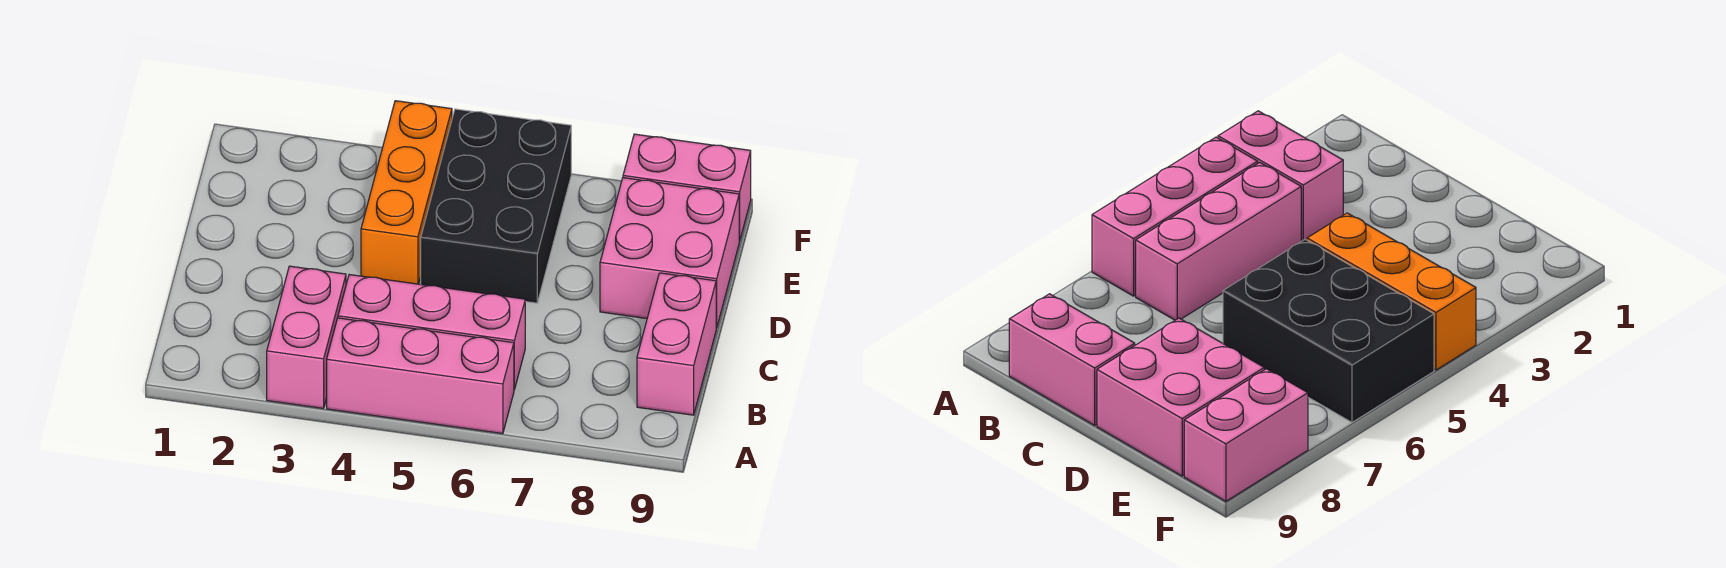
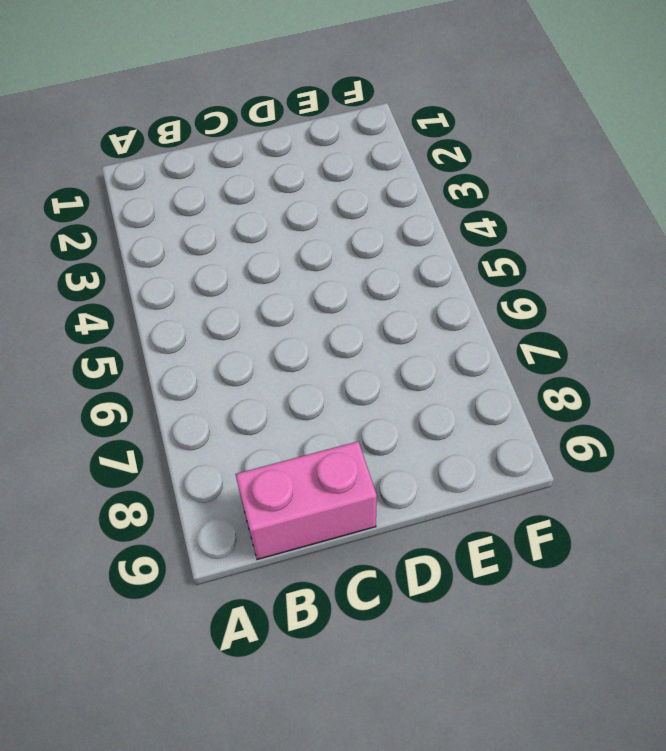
none -> pink 1x2 brick [267,266,346,408]
none -> pink 1x3 brick [327,318,514,434]

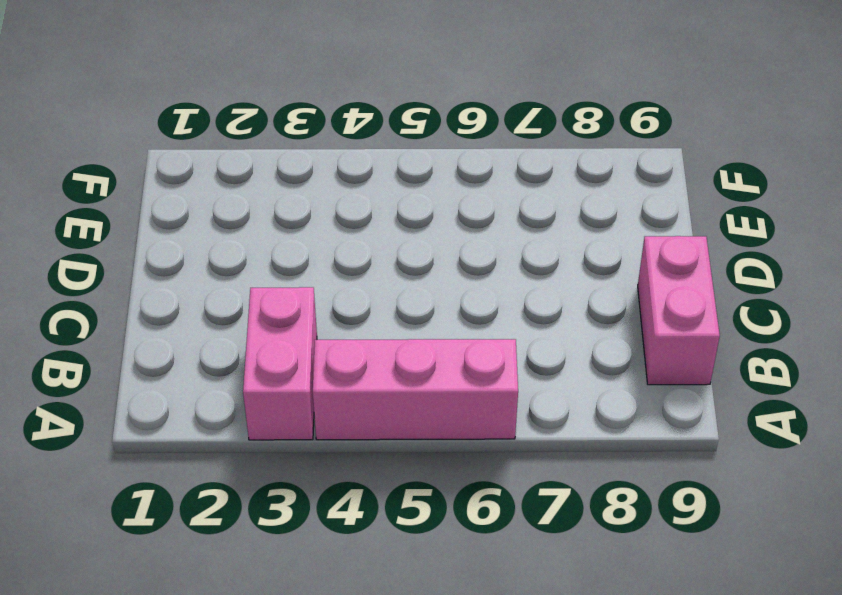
none -> pink 1x3 brick [338,275,525,390]
none -> orange 1x3 brick [361,101,452,284]

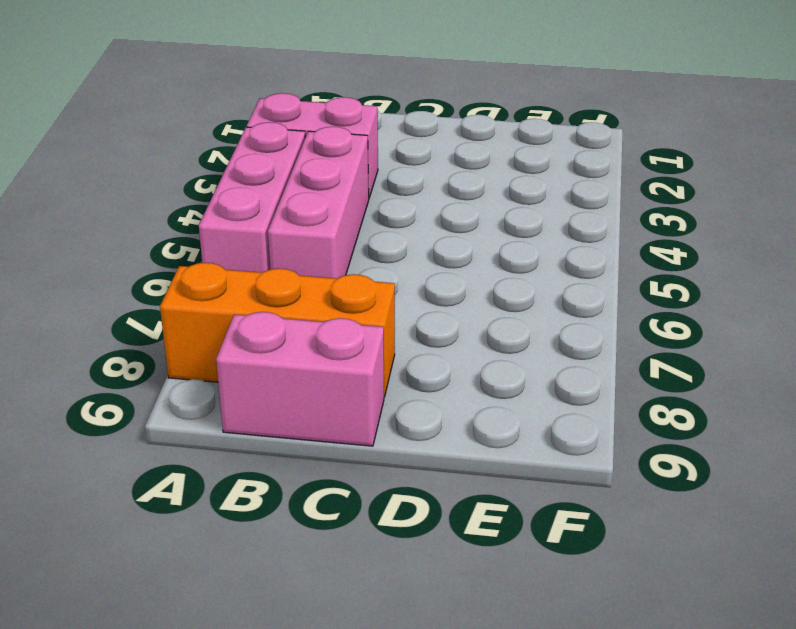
orange 1x3 brick [160,263,395,397] -> orange 1x3 brick moved to [361,101,452,284]
none -> black 2x3 brick [421,109,571,303]
none -> pink 2x2 brick [600,178,739,328]

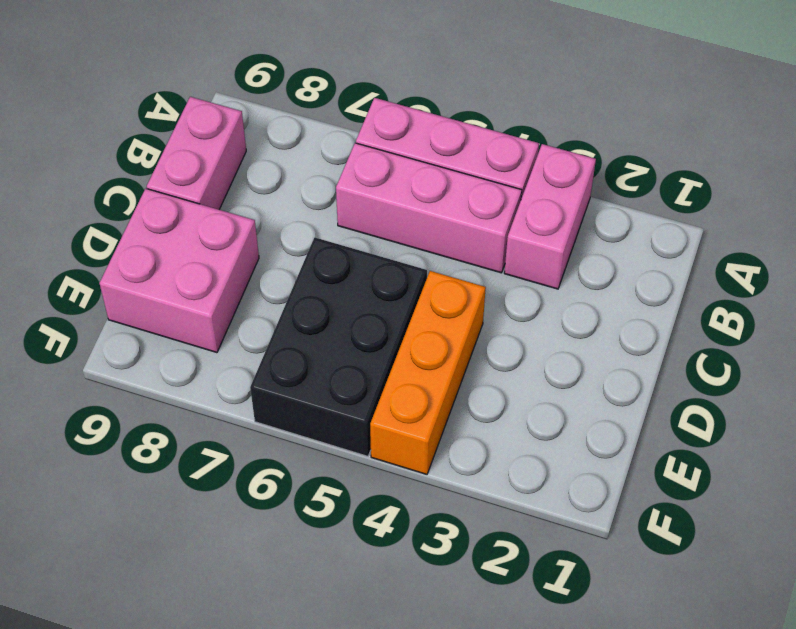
none -> pink 1x2 brick [623,134,751,241]

